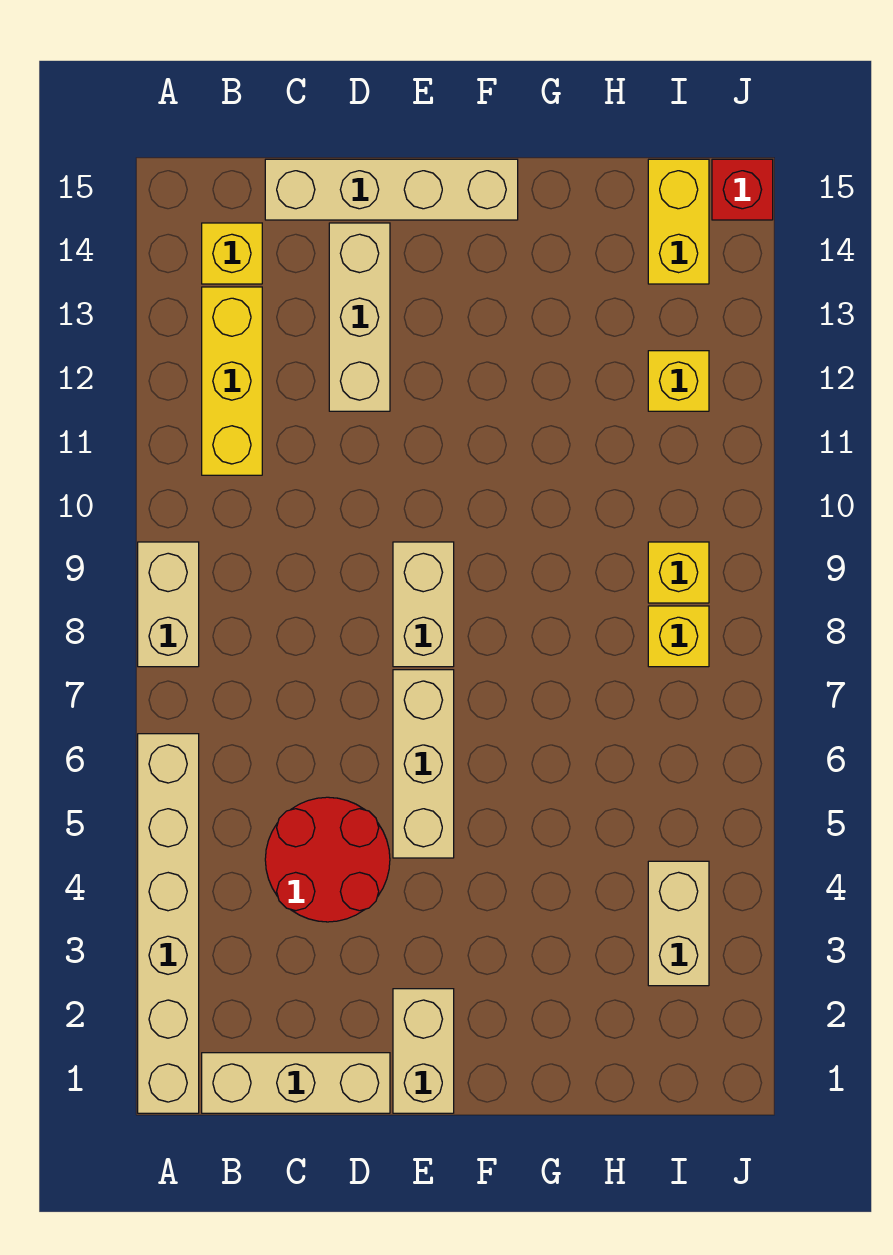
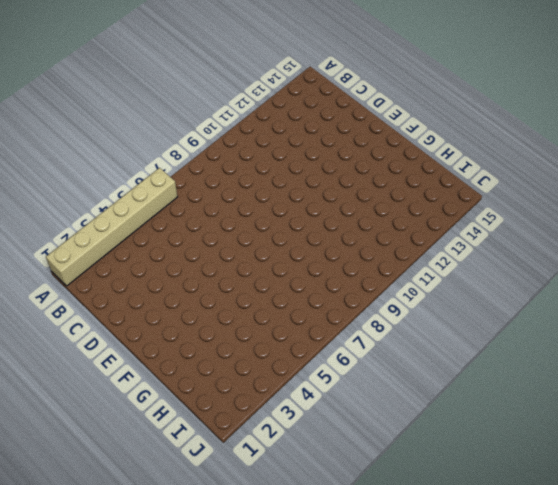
none -> tan 1x2 brick [138,542,199,667]
none -> tan 1x3 brick [202,1053,390,1113]
none -> yellow 1x3 brick [202,287,262,475]

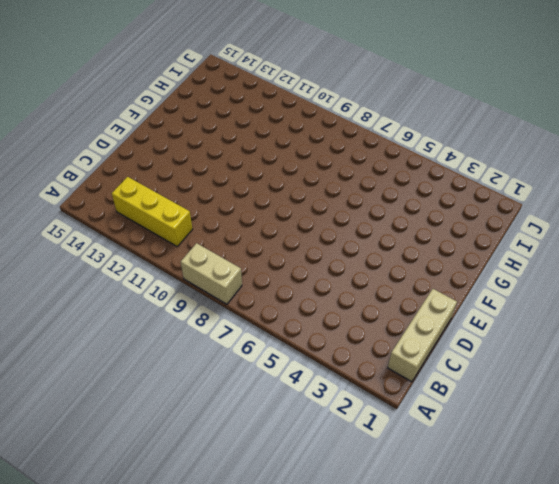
none -> tan 1x6 brick [138,734,199,1113]
none -> yellow 1x1 brick [202,223,262,284]
none -> red 2x2 round brick [265,797,390,922]

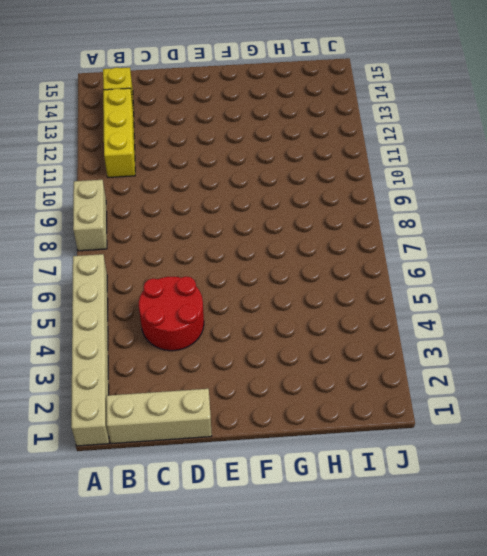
none -> tan 1x4 brick [265,159,518,220]
none -> tan 1x3 brick [329,223,390,411]
none -> tan 1x2 brick [393,989,454,1113]

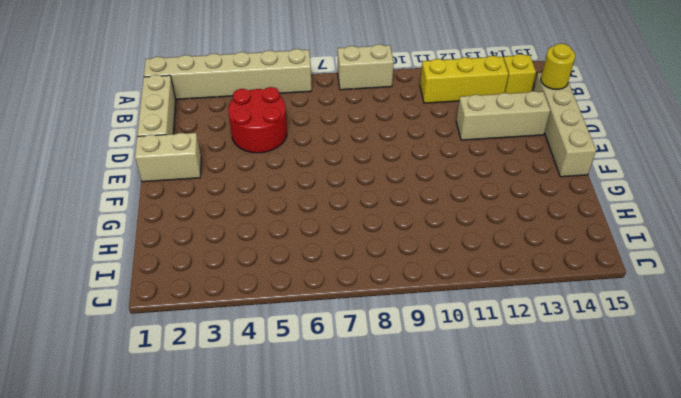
yellow 1x1 round brick [541,44,575,89] -> none
none -> tan 1x3 brick [393,670,454,858]
none -> tan 1x2 brick [393,542,454,667]
none -> tan 1x2 brick [648,861,709,986]

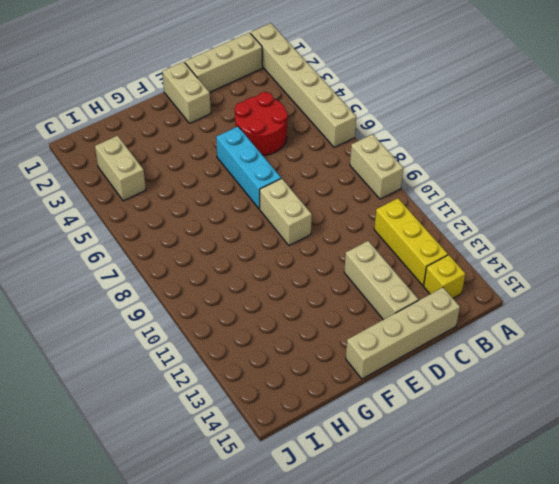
cyan 1x3 brick [216,127,281,209] -> tan 1x3 brick [393,670,454,858]
none -> yellow 1x1 brick [648,606,709,667]
none -> yellow 1x1 brick [648,542,709,603]
none -> yellow 1x1 brick [648,351,709,411]

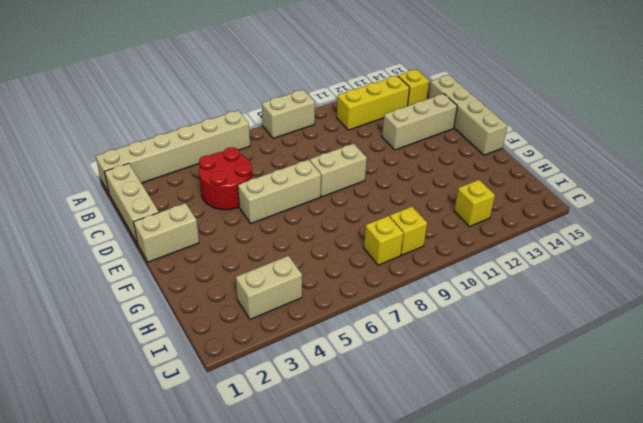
none -> yellow 1x2 brick [648,159,709,284]
none -> red 1x1 brick [712,159,773,220]

